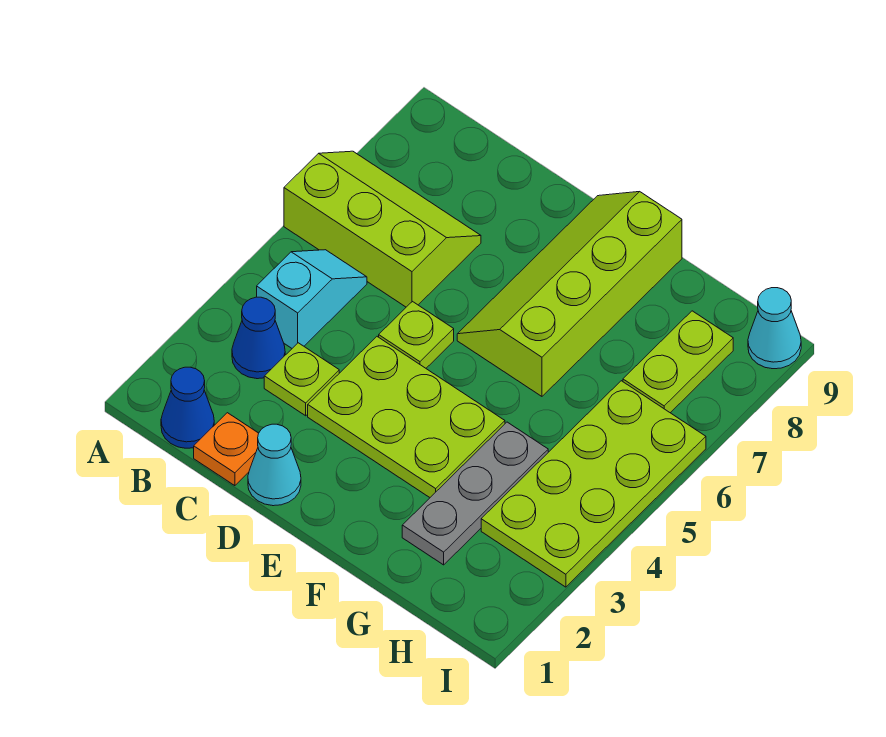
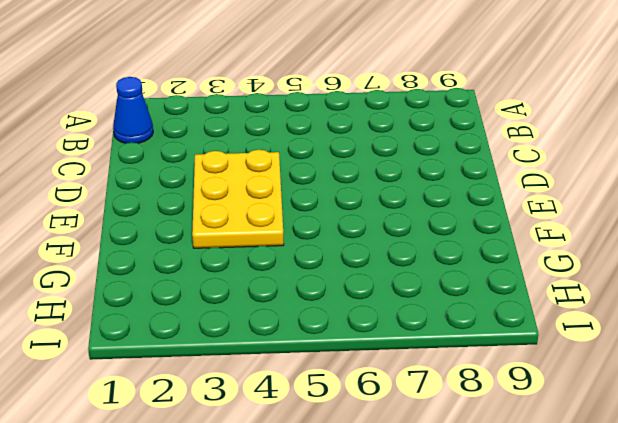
yellow 2x3 plate [192,150,284,248] -> lime 2x3 plate [308,337,505,497]
none -> lime 2x3 slope [284,151,481,307]
none -> blue 1x1 cone [232,297,285,379]
none -> cyan 1x2 slope [257,250,367,348]

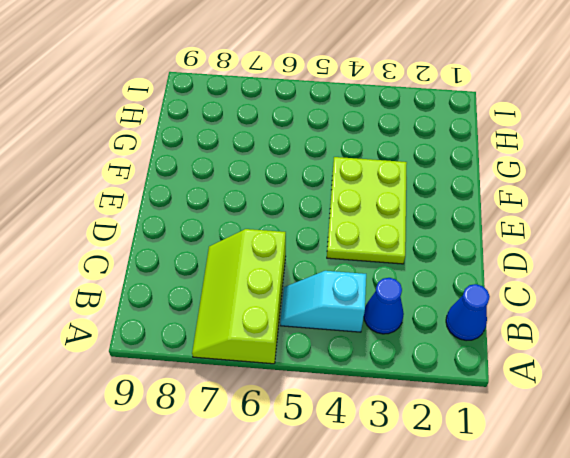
none -> orange 1x1 plate [194,413,259,486]
none -> lime 1x1 plate [264,343,339,416]
none -> cyan 1x1 cone [248,424,301,506]

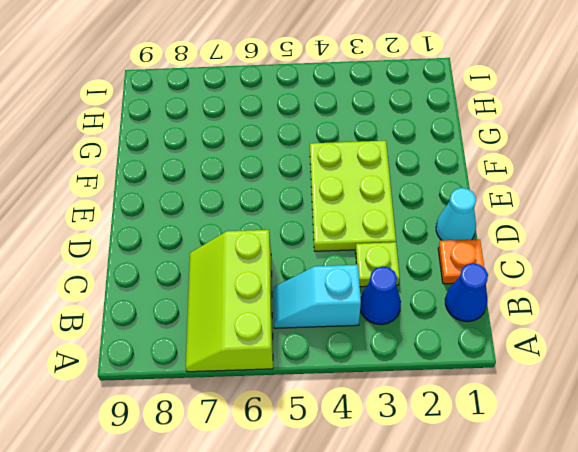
none -> lime 1x1 plate [379,302,454,368]
none -> lime 2x4 slope [457,192,682,396]
none -> grey 1x3 plate [402,422,548,565]

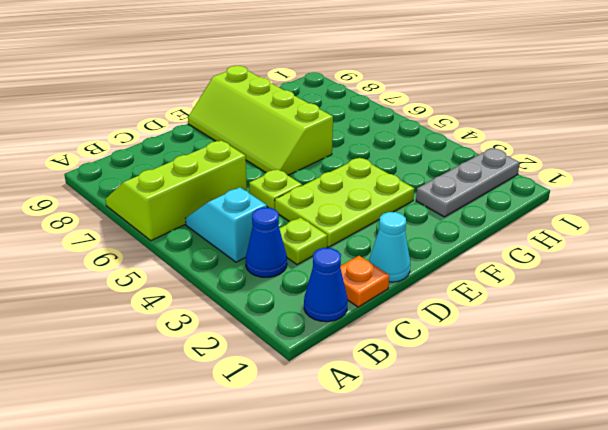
grey 1x3 plate [416,148,520,217] -> grey 1x3 plate turned to [402,422,548,565]
none -> lime 2x4 plate [481,381,706,587]
none -> lime 1x2 plate [623,311,733,413]
none -> cyan 1x1 cone [748,288,801,369]

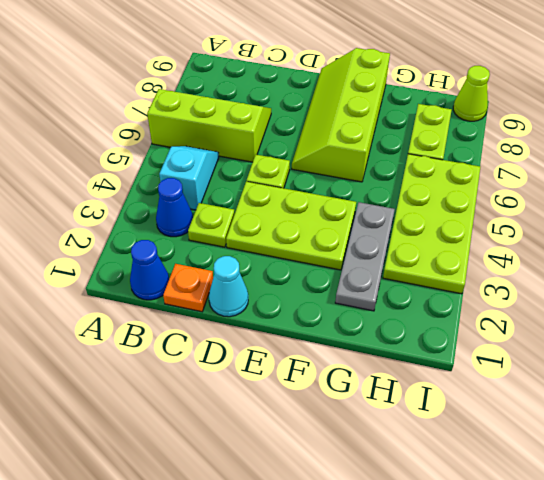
lime 1x1 cone [453,66,490,121] -> cyan 1x1 cone [748,288,801,369]

